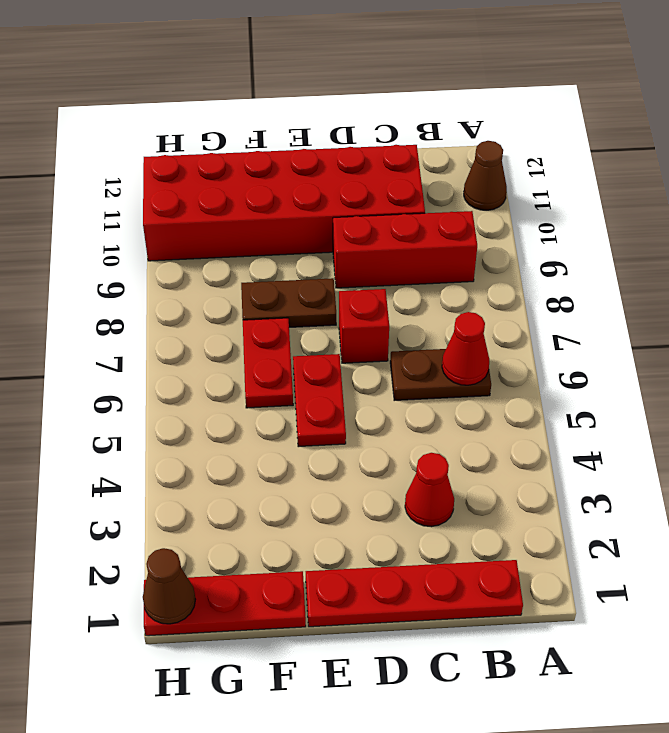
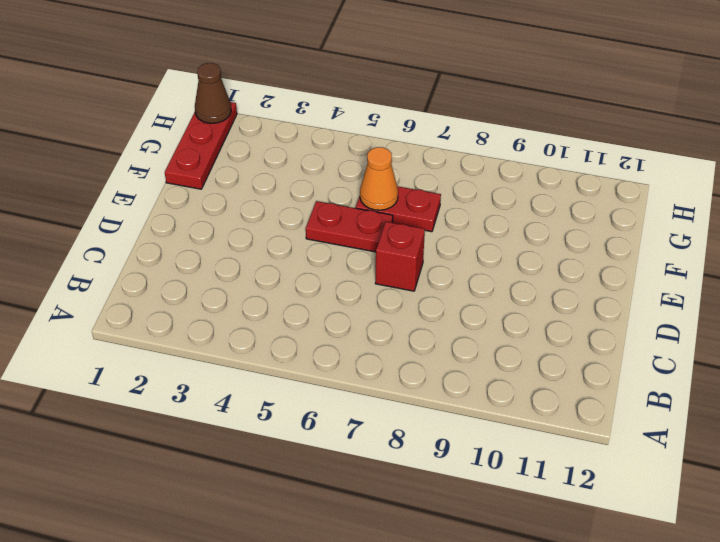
orange 1x1 cone [360,147,398,210] -> none
none -> brown 1x1 cone [464,141,507,210]
none -> red 1x4 plate [306,560,523,627]
none -> brown 1x2 plate [390,349,491,400]

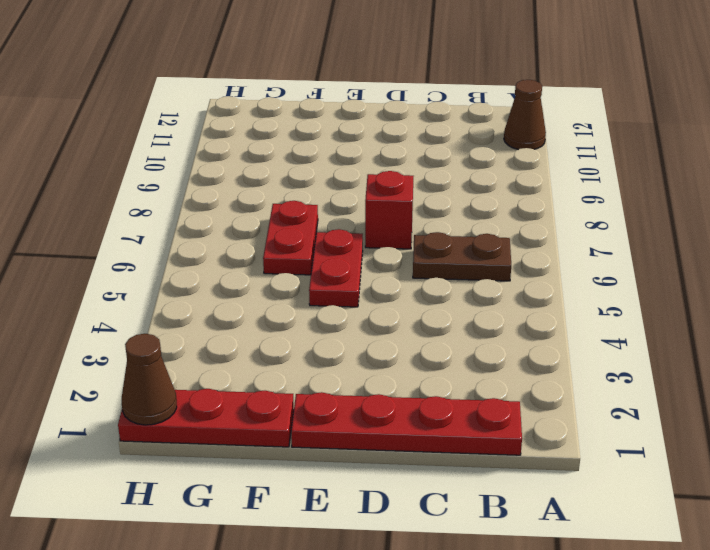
none -> red 1x3 brick [333,211,477,288]
none -> red 1x1 cone [405,453,454,527]
none -> red 2x6 brick [143,145,425,261]

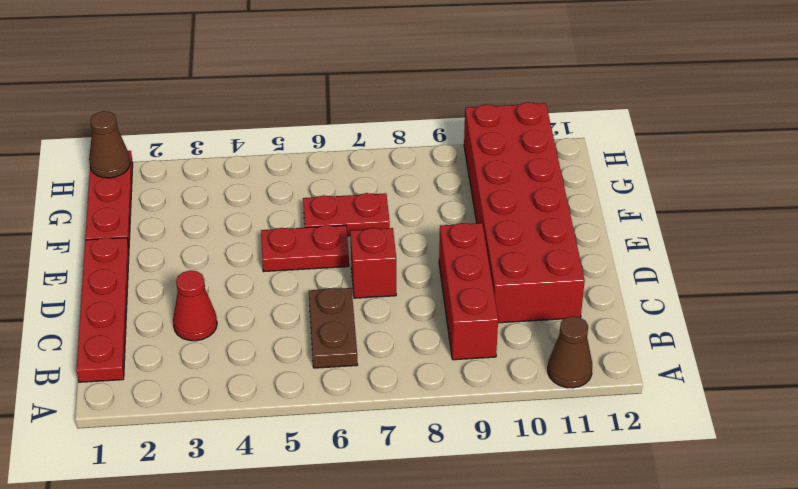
none -> brown 1x2 plate [241,278,336,327]
none -> red 1x1 cone [442,312,489,385]

